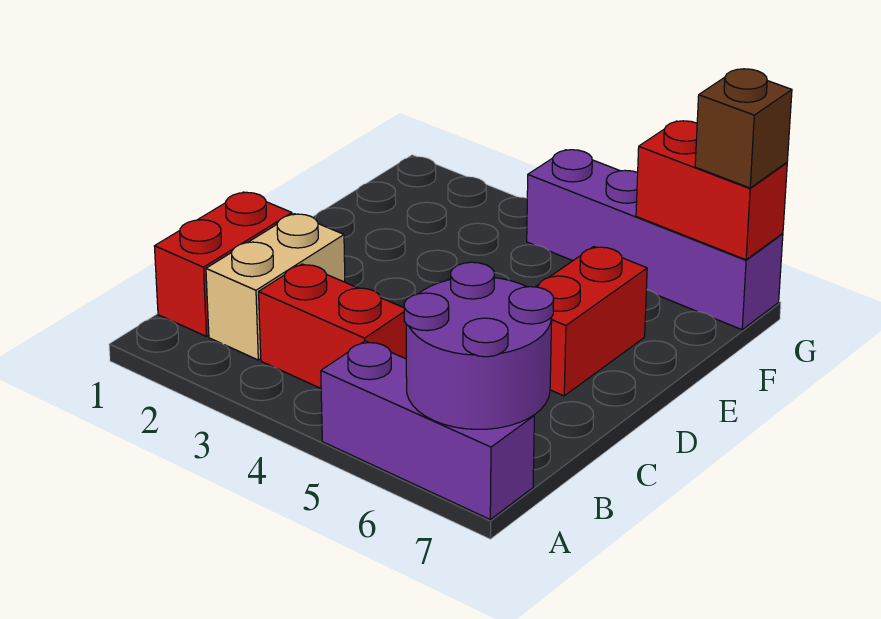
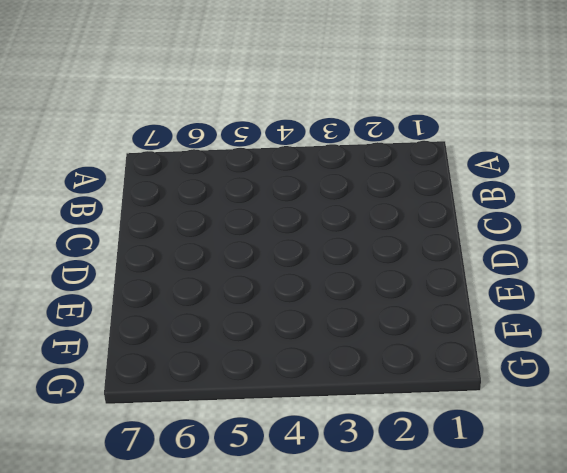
none -> purple 1x3 brick [321,341,534,519]
none -> red 1x2 brick [154,192,292,336]

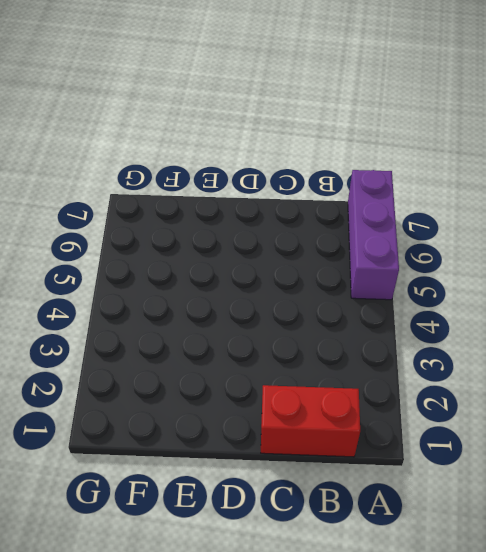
none -> tan 1x2 brick [206,214,345,360]
none -> red 1x2 brick [259,264,406,388]

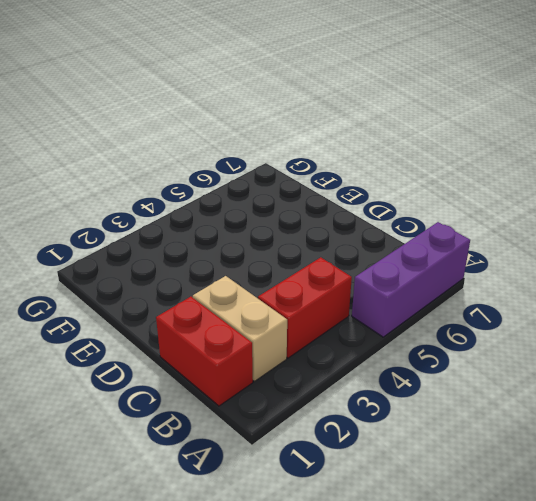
none -> red 1x2 brick [536,247,647,396]
none -> purple 1x4 brick [527,150,783,330]

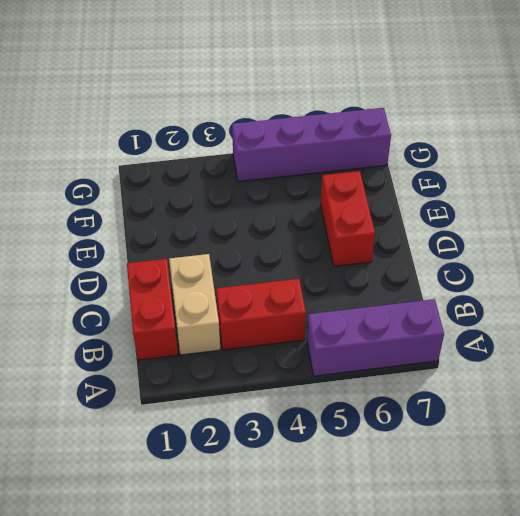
none -> purple 2x2 round brick [404,262,554,429]
none -> red 1x2 brick [636,121,787,260]

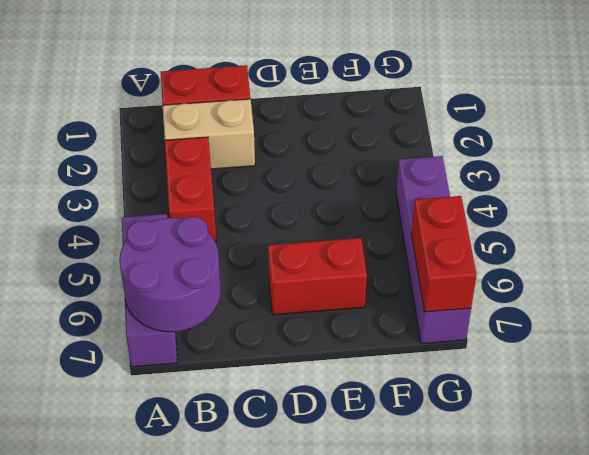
none -> brown 1x1 brick [695,69,792,188]

